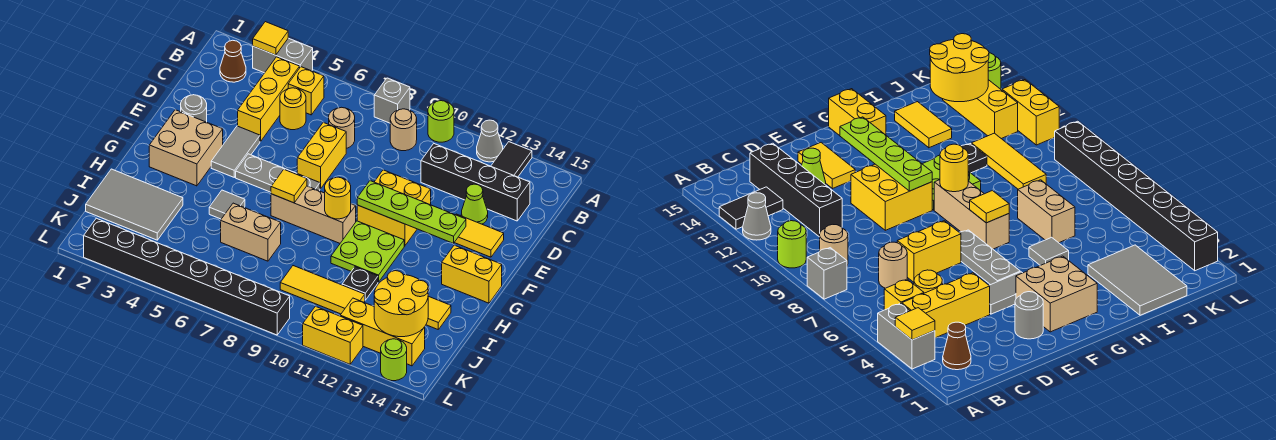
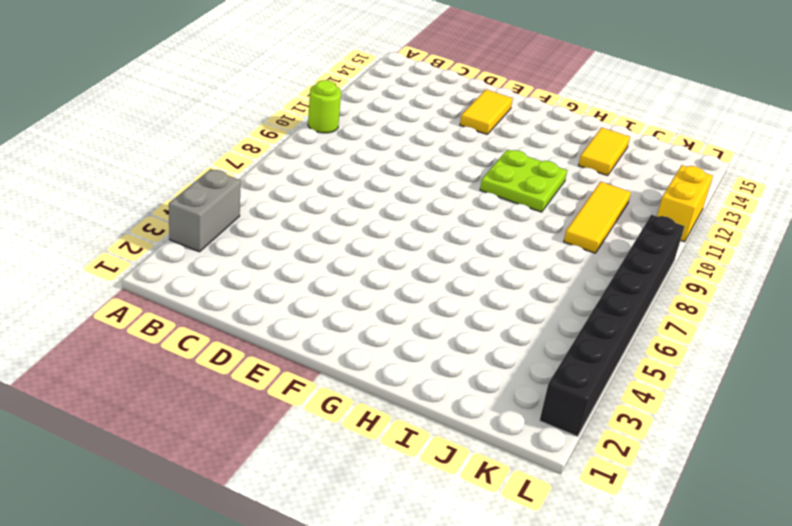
none -> grey 1x1 brick [374,78,410,123]
none -> grey 1x1 cone [477,120,503,162]
none -> black 1x2 tile [491,142,532,177]
none -> brown 1x1 cone [220,40,246,82]

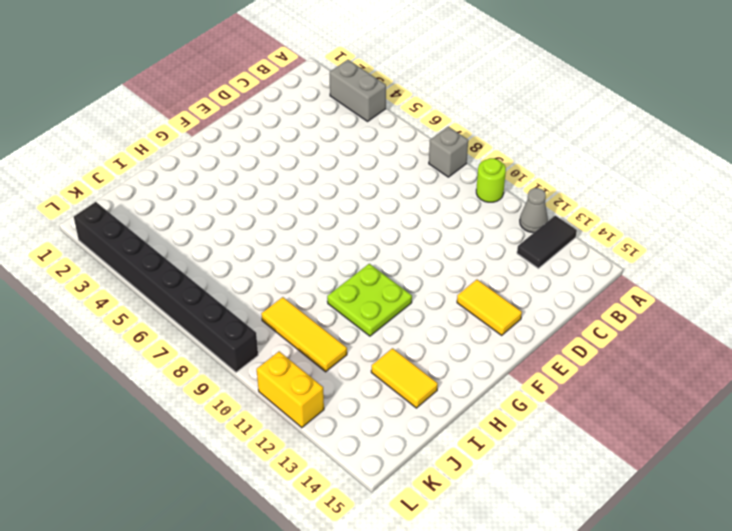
none -> brown 1x1 cone [220,40,246,82]
none -> yellow 1x3 brick [238,57,300,141]
none -> yellow 1x1 brick [288,67,324,115]
none -> tan 1x1 round brick [390,109,417,151]

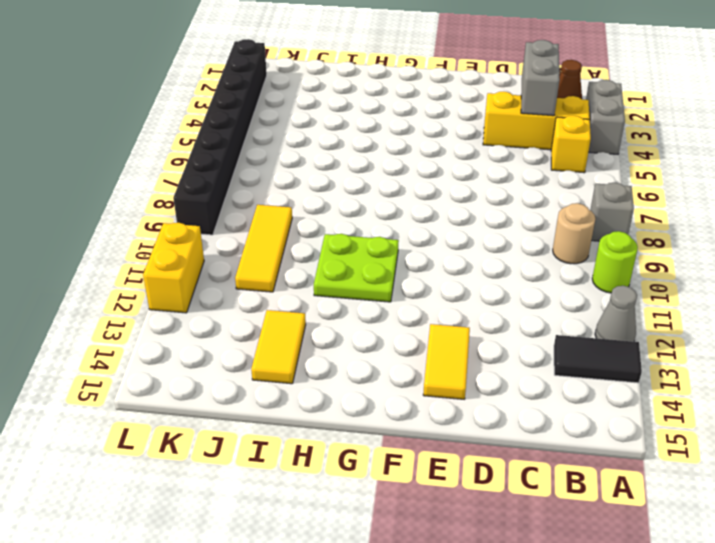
grey 1x2 brick [521,40,560,116] -> none
none -> yellow 1x1 round brick [280,88,306,130]
none -> tan 1x1 round brick [329,107,355,149]
none -> black 1x4 brick [421,144,530,221]
none -> yellow 1x2 brick [297,122,346,189]

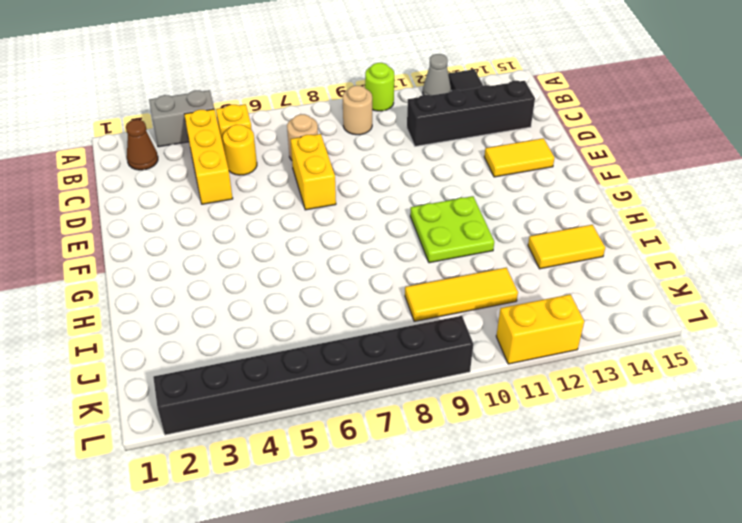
none -> grey 1x1 brick [374,78,410,123]
none -> lime 1x1 cone [461,184,488,224]
none -> grey 1x1 round brick [181,95,207,122]
none -> grey 1x2 tile [211,126,260,177]

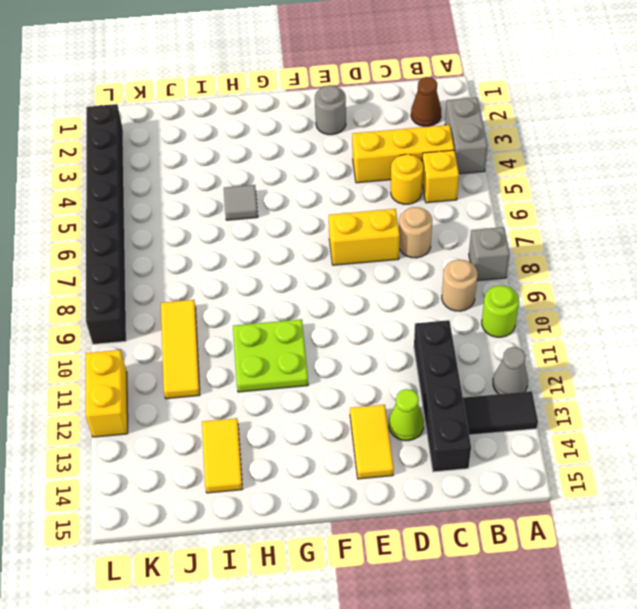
none -> grey 1x2 tile [211,126,260,177]
none -> yellow 2x2 brick [357,170,431,246]
none -> tan 2x2 brick [149,110,223,186]
none -> grey 1x3 plate [236,154,320,192]

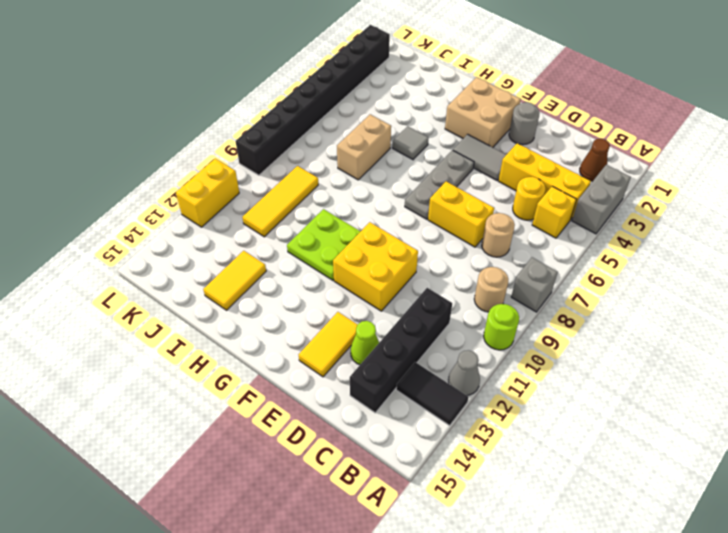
none -> tan 1x3 brick [271,186,356,243]
none -> yellow 1x2 brick [442,245,502,303]
none -> grey 2x3 tile [86,169,183,240]
none -> black 1x1 plate [342,267,378,300]

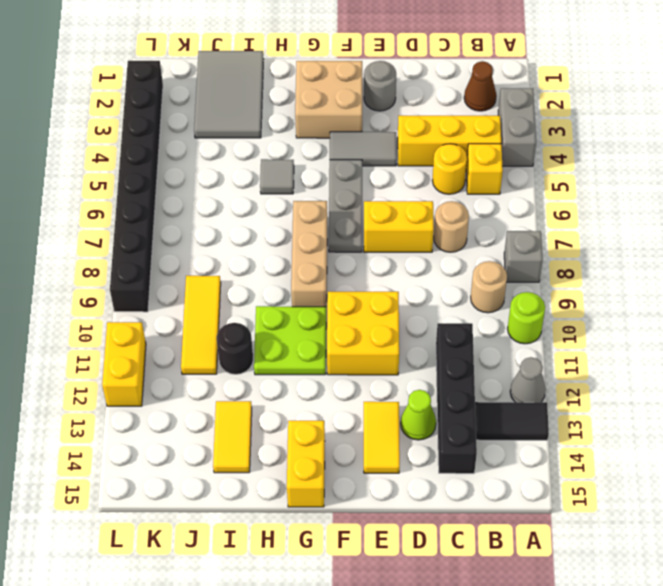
black 1x1 round brick [217,323,253,374] -> black 1x1 plate [342,267,378,300]
none -> tan 1x2 brick [221,203,281,261]
none -> yellow 1x3 brick [340,298,425,366]
none -> lime 1x1 round brick [381,339,407,381]
none -> yellow 1x1 tile [253,22,288,55]

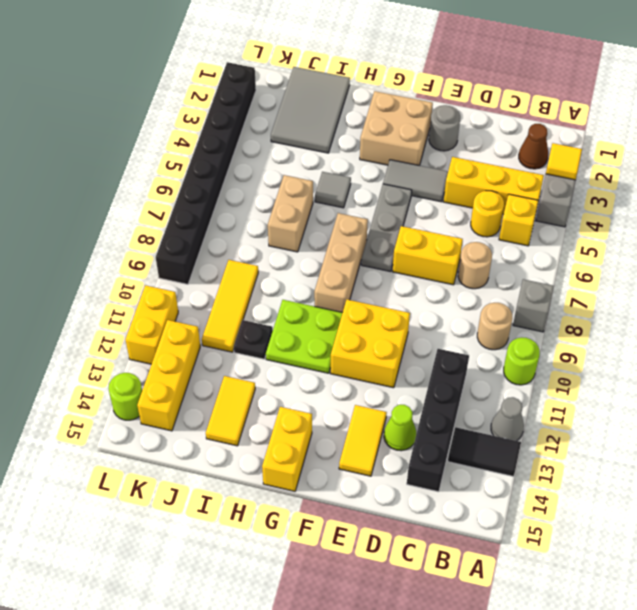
none -> lime 1x4 plate [357,181,466,243]
none -> yellow 1x1 tile [271,170,307,203]
none -> yellow 1x1 round brick [325,177,351,219]
none -> yellow 2x2 round brick [374,271,428,337]

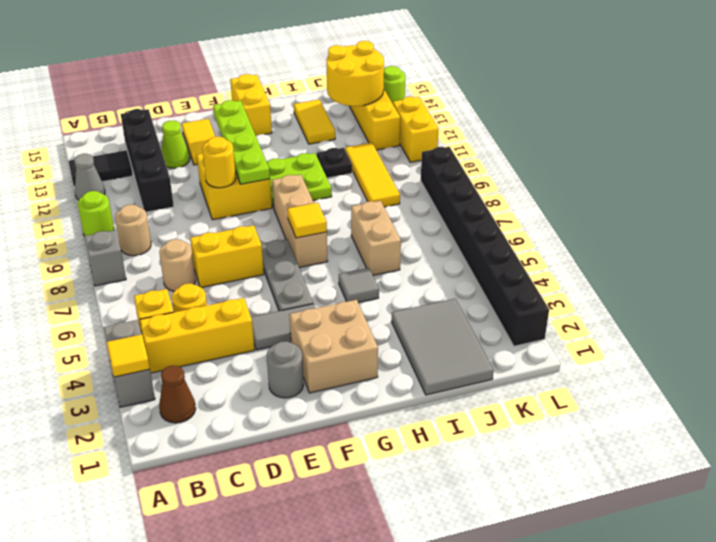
yellow 1x1 round brick [202,137,236,188] -> yellow 1x1 round brick moved to [325,177,351,219]

